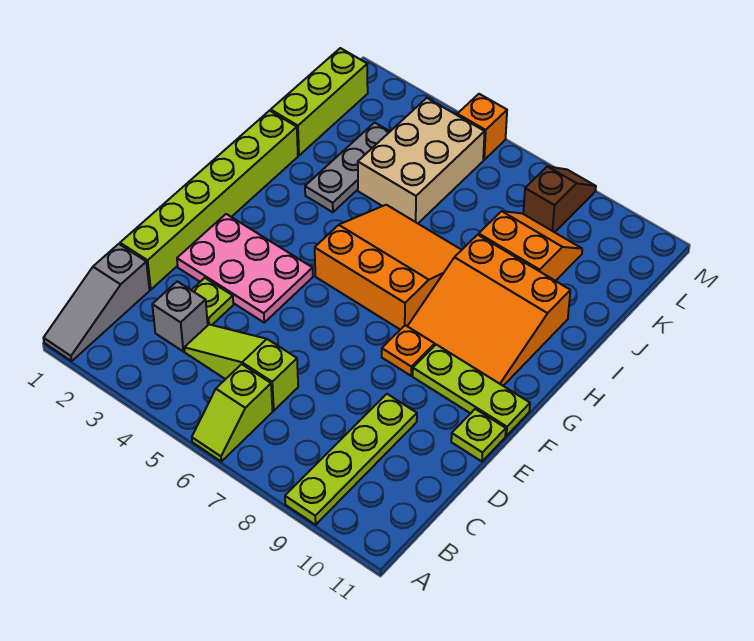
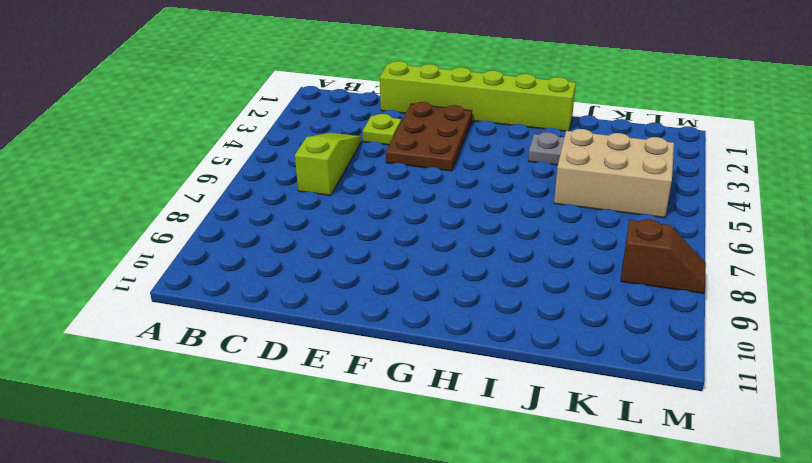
brown 2x3 plate [386,102,472,171] -> pink 2x3 plate [177,214,313,322]
none -> grey 1x3 slope [44,244,150,361]
none -> lime 1x2 slope [192,364,273,461]
none -> lime 1x4 plate [285,394,417,525]

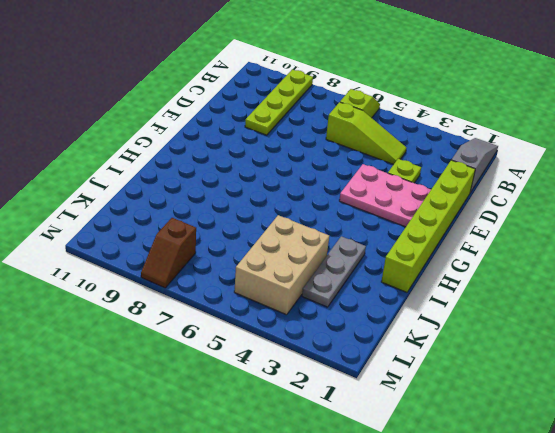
none -> grey 1x1 brick [152,281,208,351]
none -> lime 1x1 plate [451,409,506,461]
none -> orange 1x1 plate [382,325,435,376]

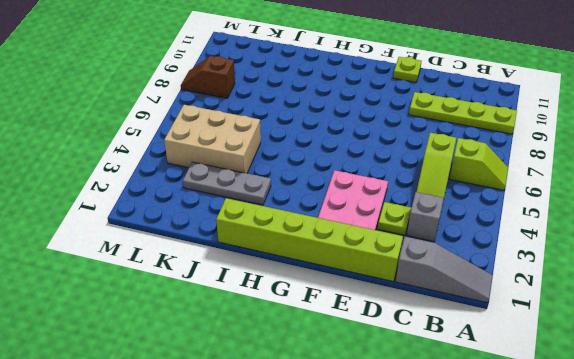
none -> orange 1x1 plate [382,325,435,376]
none -> lime 1x3 plate [413,345,530,436]
none -> orange 3x3 slope [315,205,461,330]

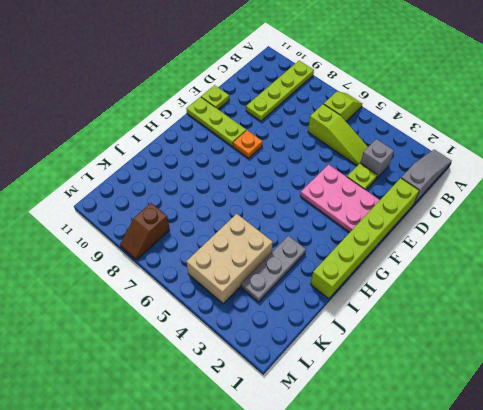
none -> orange 3x3 slope [315,205,461,330]
none -> orange 3x3 slope [407,235,570,386]
none -> lime 1x3 brick [271,48,368,156]

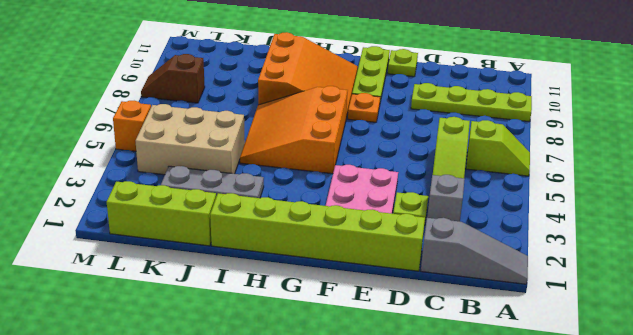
none -> orange 2x2 slope [479,211,582,281]

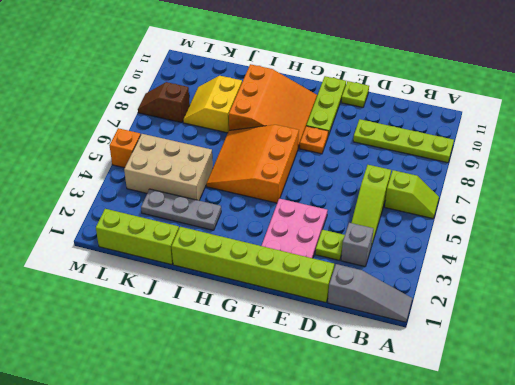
yellow 2x2 slope [183,76,242,133] -> orange 2x2 slope [479,211,582,281]

